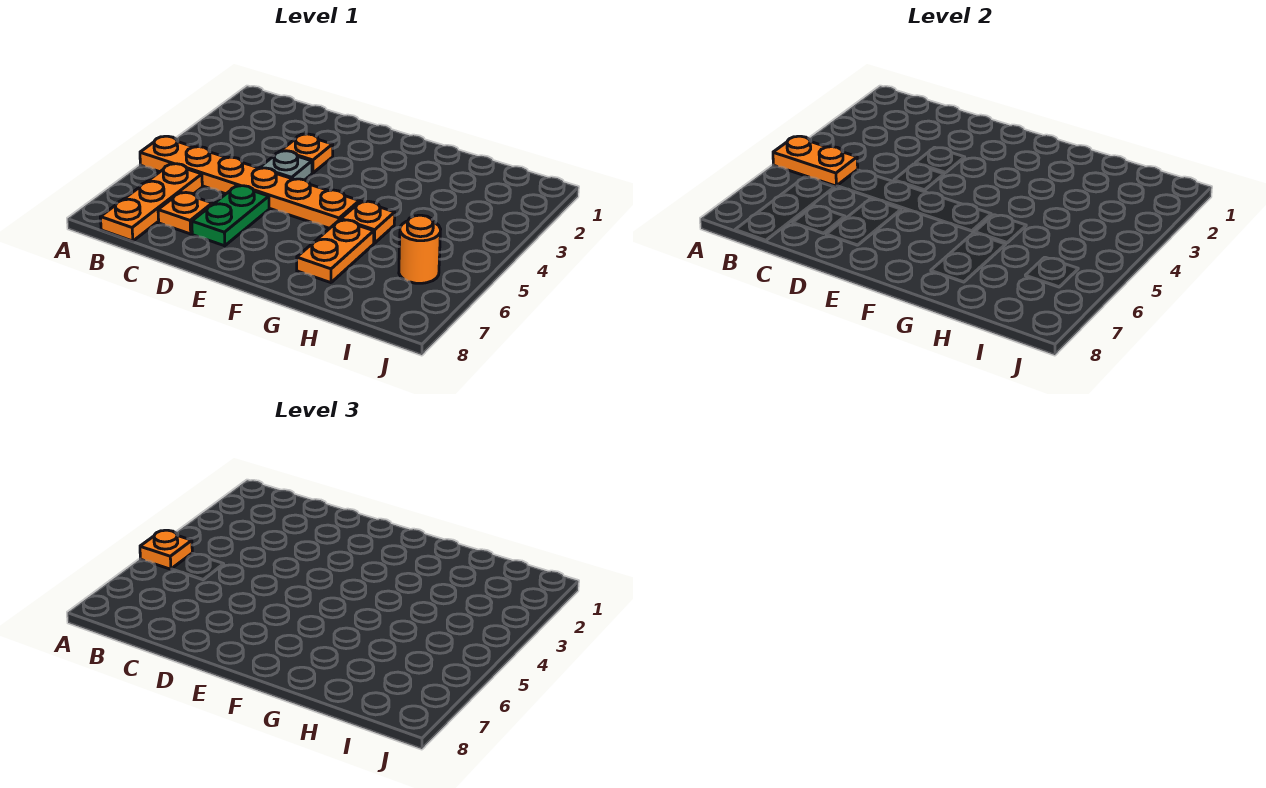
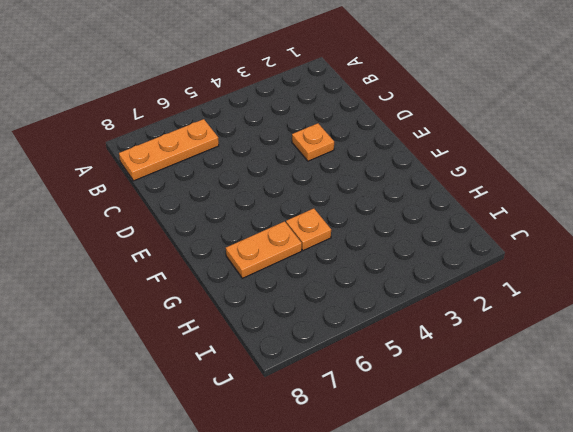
none -> orange 1x6 plate [140,136,359,228]
none -> orange 1x1 plate [158,192,212,234]

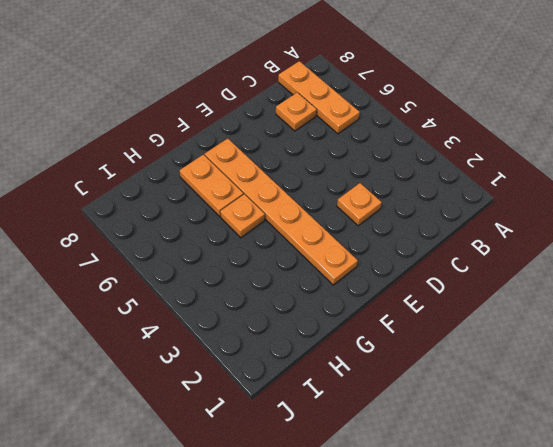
orange 1x6 plate [205,138,358,285] -> orange 1x6 plate turned to [140,136,359,228]
none -> grey 1x1 plate [260,151,312,180]
none -> green 1x2 plate [192,186,269,246]

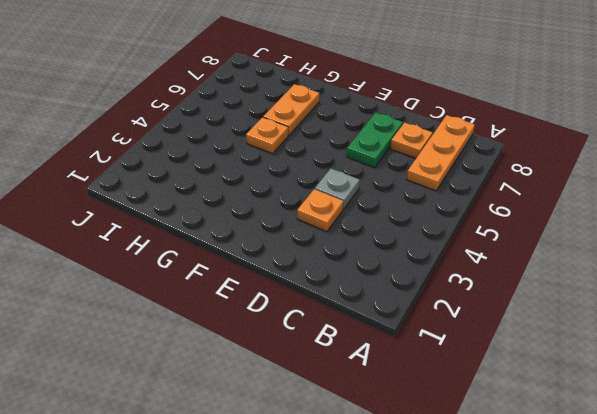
none -> orange 1x6 plate [140,136,359,228]
none -> orange 1x1 round brick [399,215,441,283]

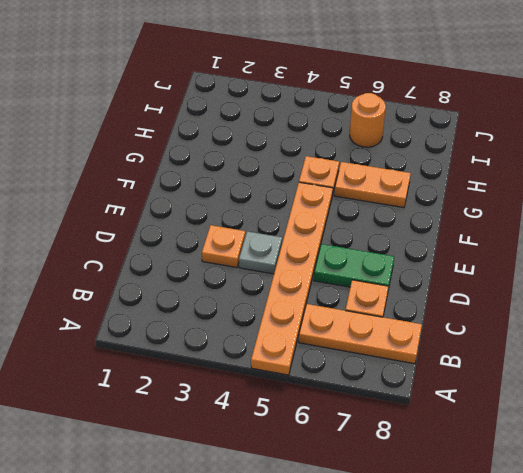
none -> orange 1x2 plate [773,136,858,186]
none -> orange 1x1 plate [140,530,192,569]

